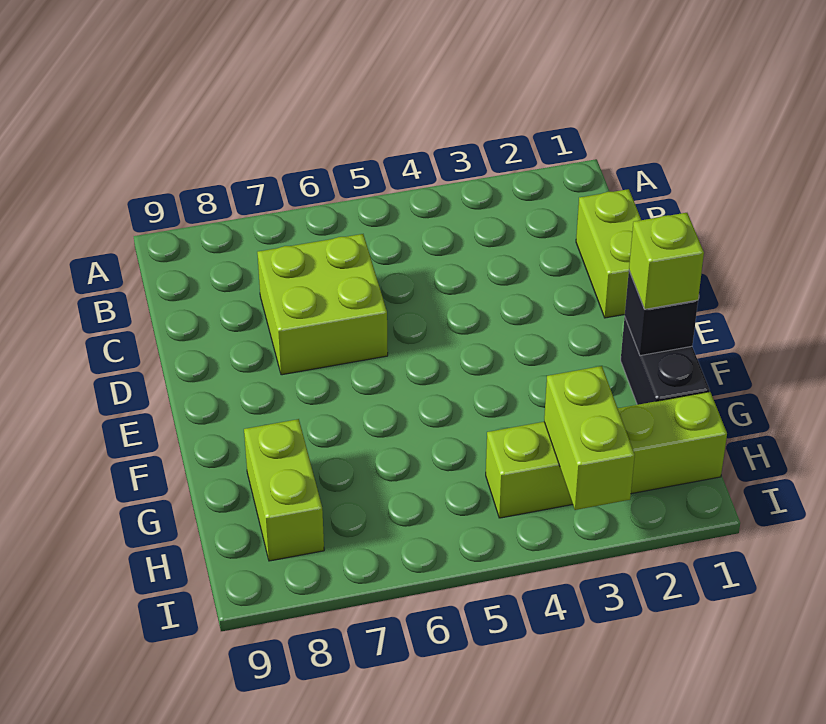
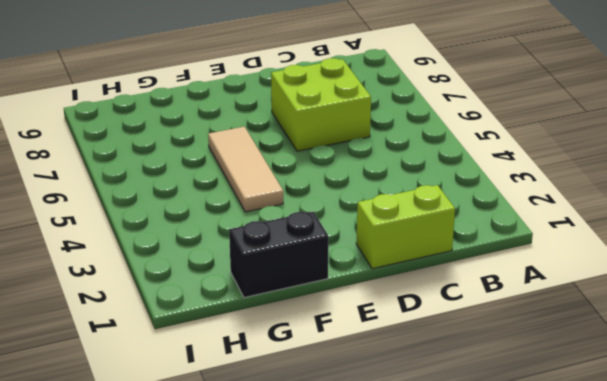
tan 1x3 tile [208,127,283,212] -> none
none -> lime 1x2 brick [244,419,324,561]
none -> lime 1x4 brick [486,392,727,518]

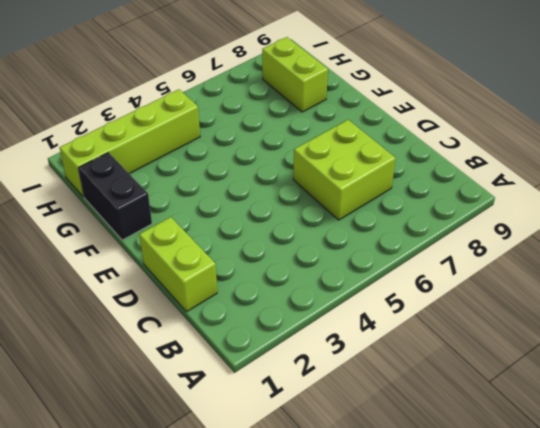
none -> black 1x1 brick [625,271,698,356]
none -> lime 1x2 brick [544,366,635,510]

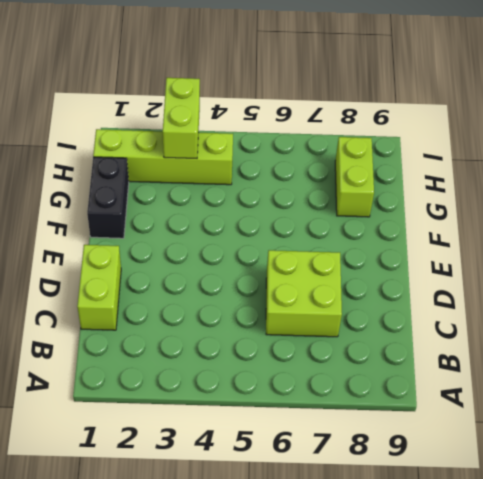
none -> black 1x1 brick [625,271,698,356]
none -> lime 1x1 brick [629,213,704,309]

